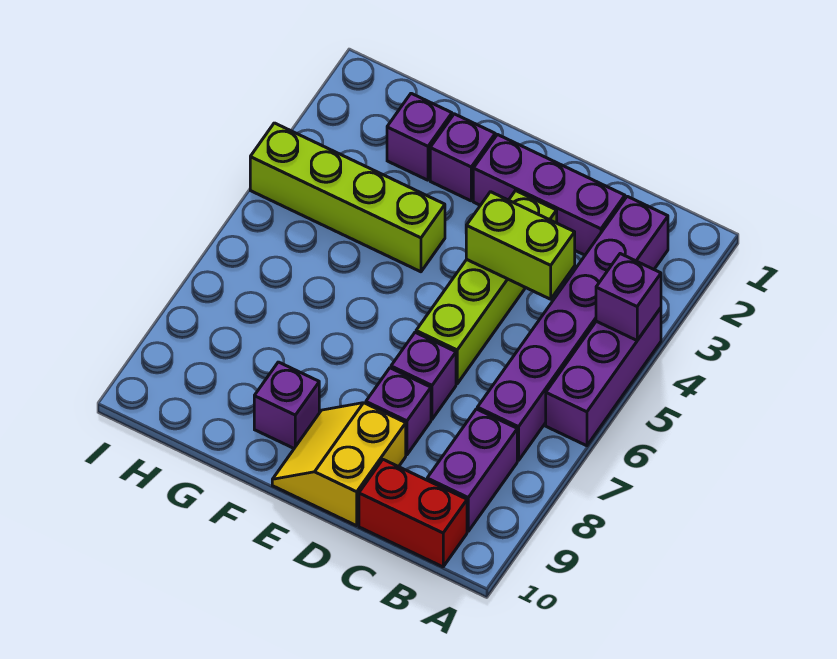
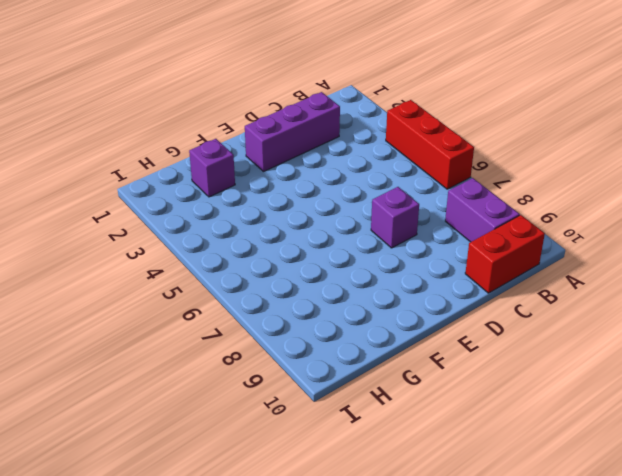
red 1x3 brick [386,100,474,189] -> purple 1x3 brick [546,308,661,446]
none -> purple 1x6 brick [477,196,668,461]
none -> lime 1x4 brick [416,191,557,384]
none -> purple 1x1 brick [366,368,431,455]

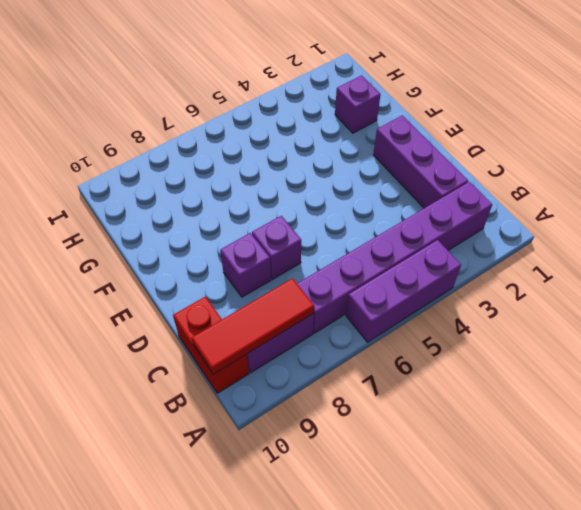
red 1x3 tile [192,278,314,374] -> none
none -> lime 1x4 brick [416,191,557,384]
none -> yellow 2x2 slope [272,403,406,526]
none -> purple 1x1 brick [430,114,495,201]

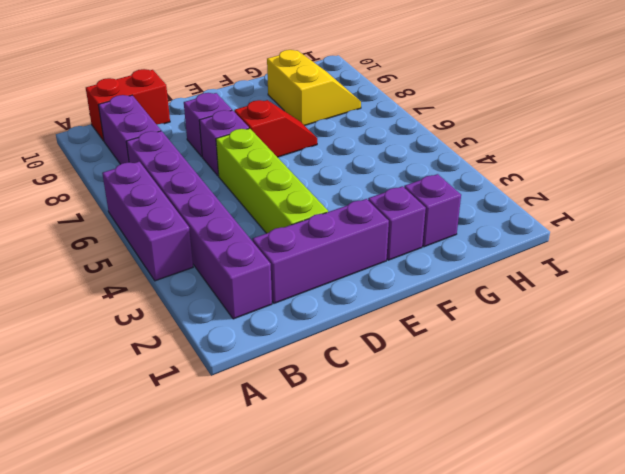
red 1x2 slope [234,100,317,157] -> none
yellow 2x2 slope [267,50,361,126] -> yellow 2x2 slope moved to [272,403,406,526]
none -> lime 1x4 brick [250,123,445,272]
none -> purple 1x1 brick [254,362,319,448]
none -> purple 1x1 brick [596,254,661,340]

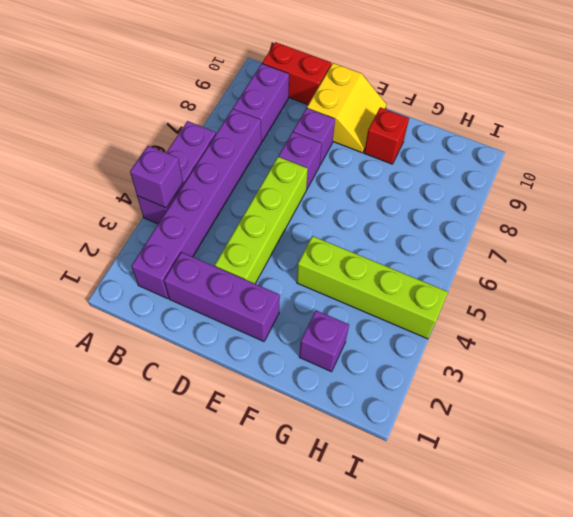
red 1x1 brick [364,107,409,164] -> purple 1x1 brick [254,362,319,448]
none -> purple 1x1 brick [430,114,495,201]
none -> lime 1x2 brick [466,192,575,299]

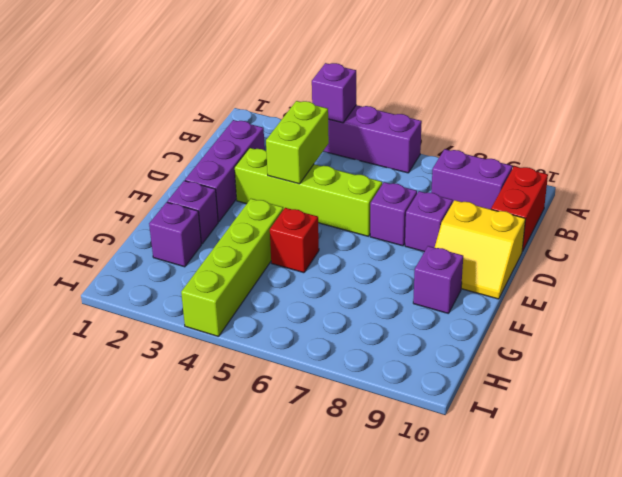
red 1x1 brick [270,208,319,273] -> none
none -> purple 1x6 brick [477,196,668,461]

